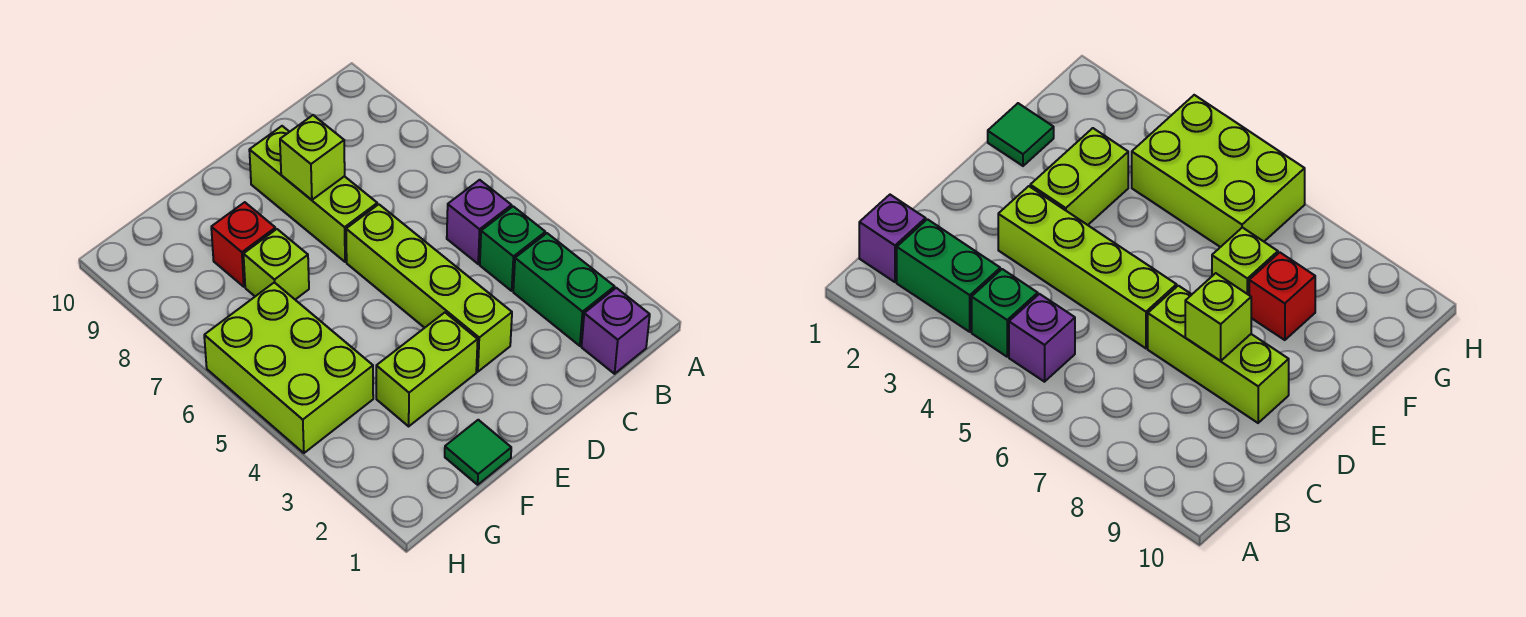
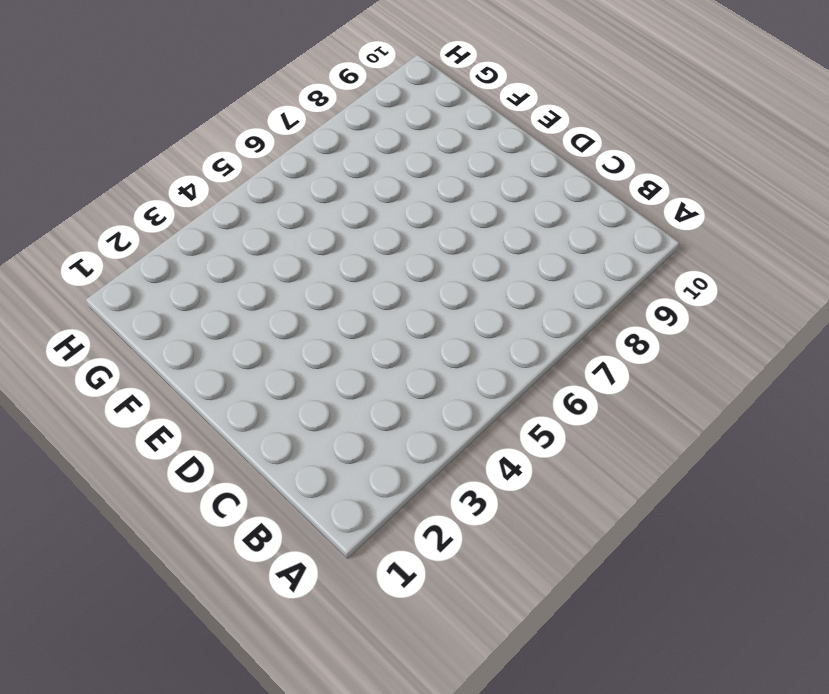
none -> purple 1x1 brick [582,288,650,374]
none -> green 1x2 brick [513,233,614,346]
none -> green 1x1 brick [480,206,545,291]

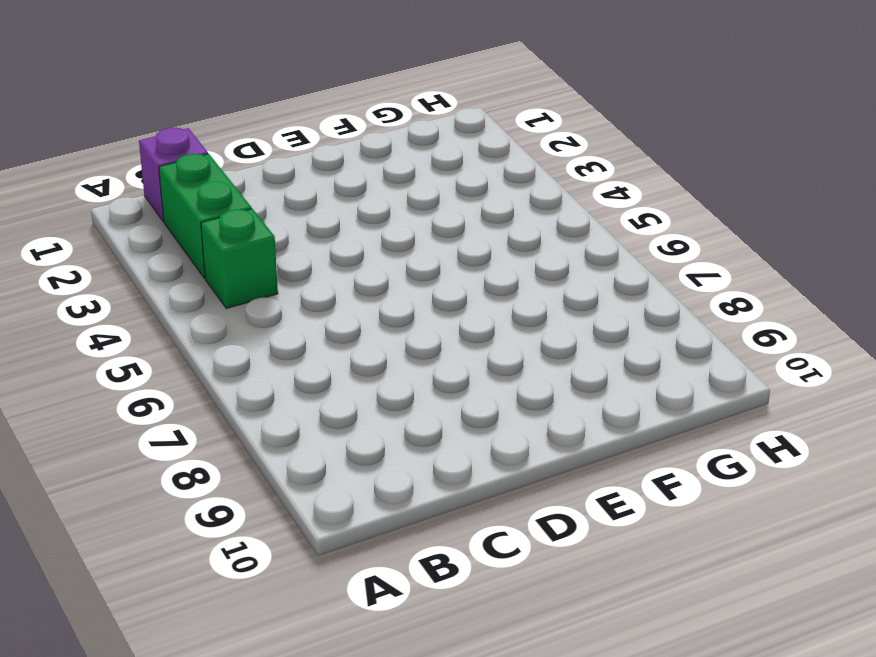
none -> purple 1x1 brick [447,180,512,264]
none -> lime 1x4 brick [346,204,512,372]
none -> lime 1x3 brick [249,126,377,262]

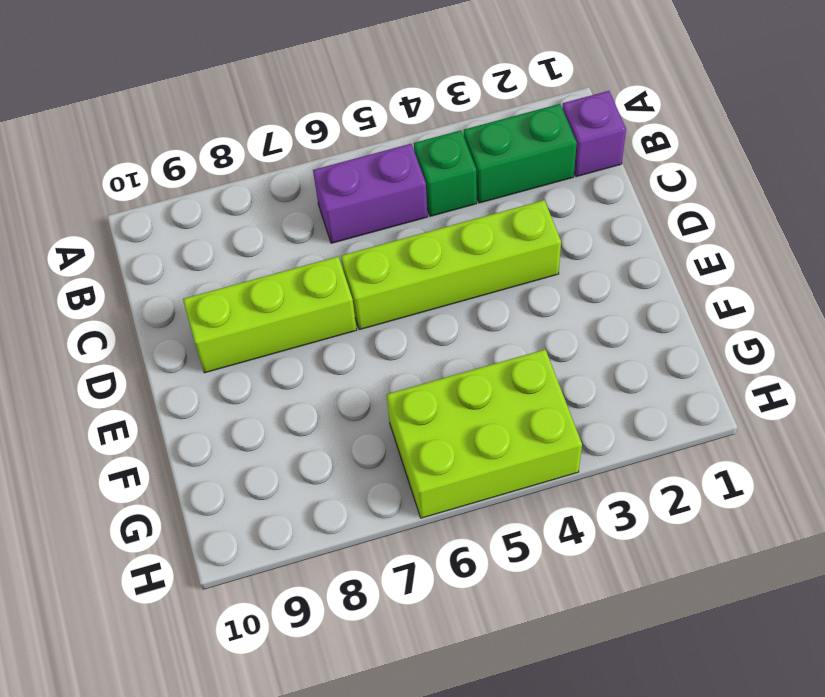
purple 1x2 brick [313,144,428,243] -> purple 1x1 brick [447,180,512,264]
none -> lime 1x2 brick [376,313,478,426]
none -> green 1x1 tile [445,420,511,485]
none -> lime 1x1 brick [244,229,309,300]

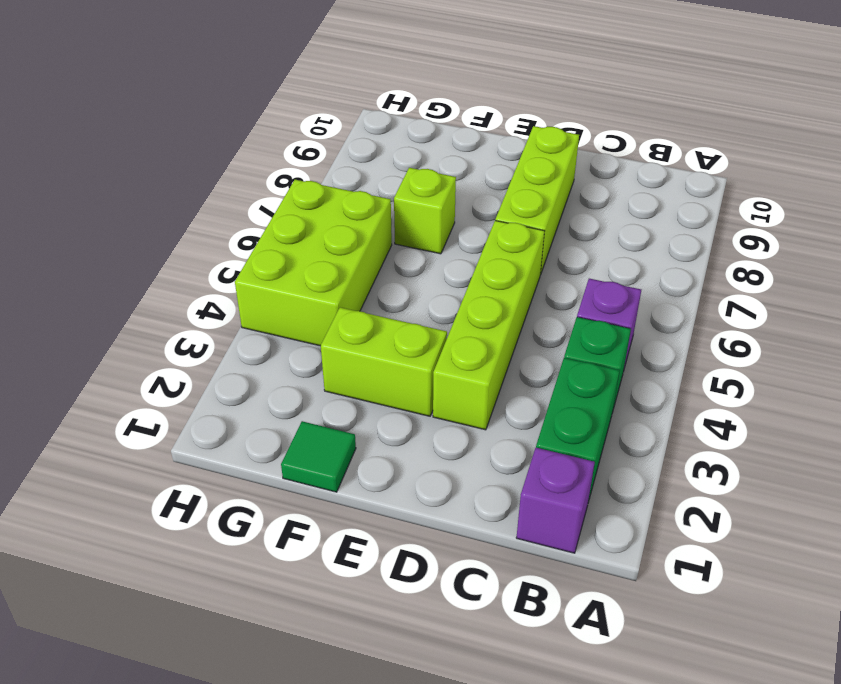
none -> red 1x1 brick [211,202,276,287]
none -> lime 1x1 brick [280,115,345,200]

